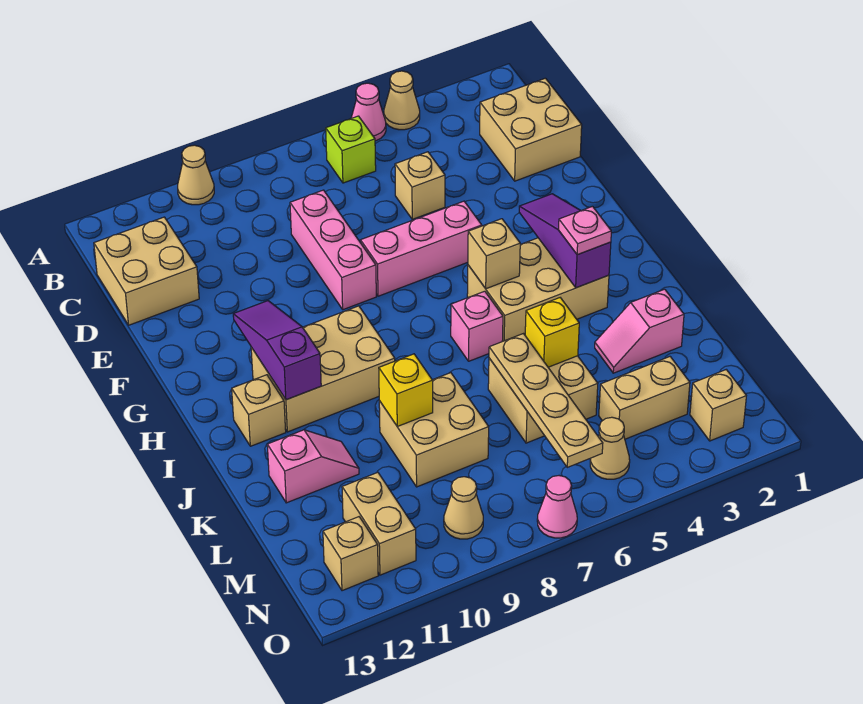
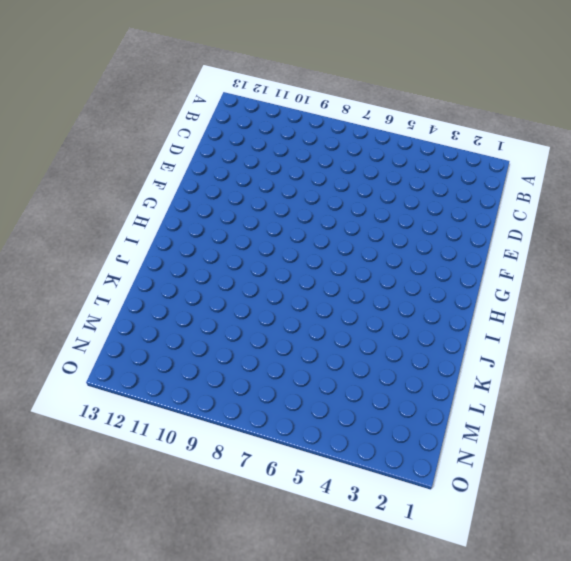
none -> tan 1x1 cone [384,71,420,130]
none -> pink 1x1 cone [351,83,386,141]
none -> tan 1x1 cone [178,145,214,205]
none -> lime 1x1 brick [326,116,376,183]

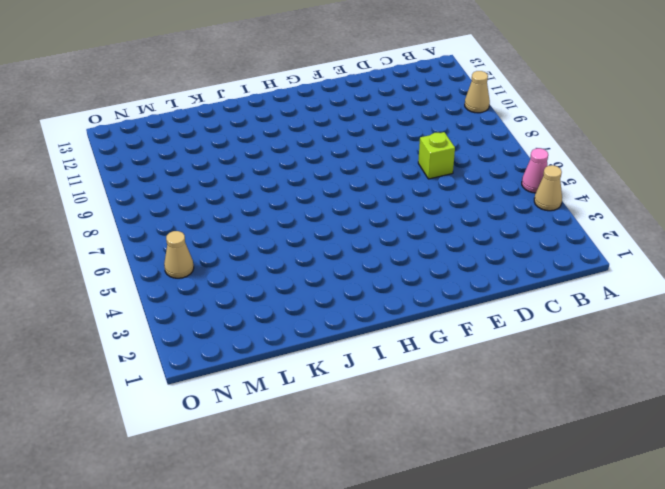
lime 1x1 brick [418,132,455,179] -> lime 1x1 brick moved to [326,116,376,183]
none -> tan 2x2 brick [480,78,582,181]
none -> tan 2x2 brick [94,217,199,325]
none -> tan 1x1 brick [395,152,445,219]
none -> pink 1x3 brick [290,190,376,310]

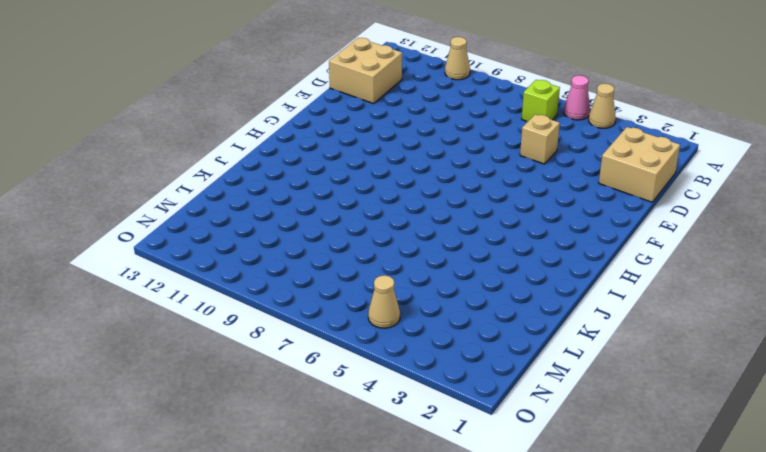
none -> pink 1x3 brick [290,190,376,310]
none -> pink 1x3 brick [360,201,482,296]
none -> tan 2x3 brick [467,238,609,341]
none -> tan 2x3 brick [251,306,395,432]

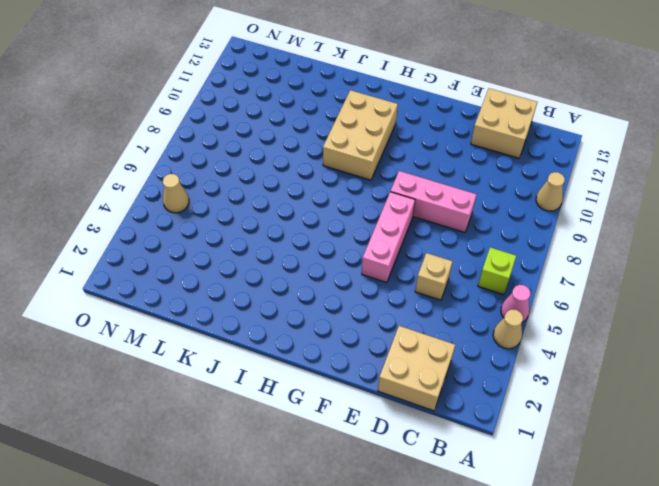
none -> tan 2x3 brick [467,238,609,341]
none -> pink 1x1 brick [451,291,503,361]
none -> tan 1x1 brick [232,375,286,446]
none -> pink 1x2 slope [595,289,684,373]

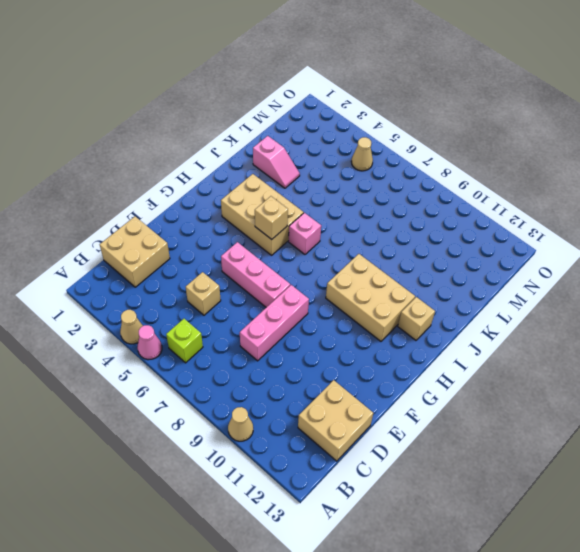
none -> tan 2x2 brick [488,356,598,443]
none -> tan 2x2 brick [379,373,489,487]
none -> pink 1x2 slope [267,430,359,503]
none -> tan 1x2 brick [599,357,690,439]

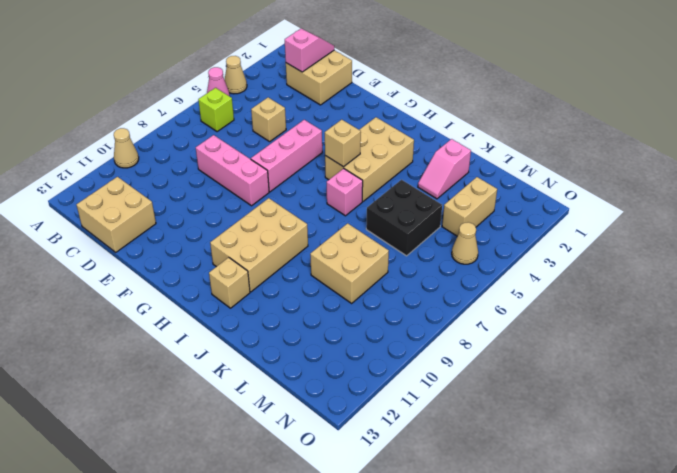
pink 1x2 slope [285,29,334,72] -> pink 1x2 slope moved to [267,430,359,503]
black 2x2 brick [366,180,442,256] -> tan 2x2 brick [488,356,598,443]
none -> tan 1x2 brick [342,472,416,575]
none -> tan 1x1 brick [690,370,746,441]
none -> tan 1x1 cone [444,477,483,539]
none -> tan 1x1 brick [323,517,378,591]

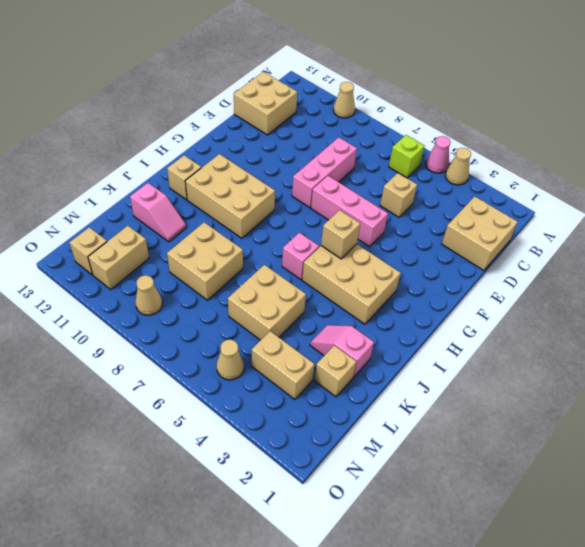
tan 1x1 brick [314,345,356,397] -> tan 1x1 brick moved to [690,370,746,441]
none -> pink 1x1 cone [537,476,577,538]
none -> purple 1x3 slope [519,194,611,288]
none -> purple 1x3 slope [233,301,321,400]
none -> yellow 1x1 brick [525,298,579,367]

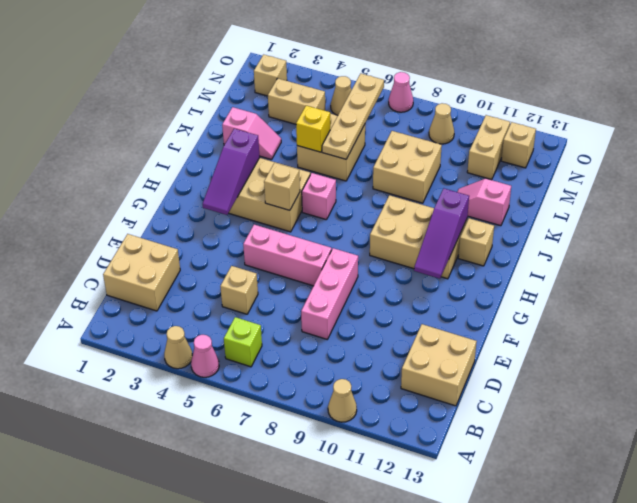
none -> yellow 1x1 brick [379,354,433,426]
none -> pink 1x1 plate [558,206,611,255]

